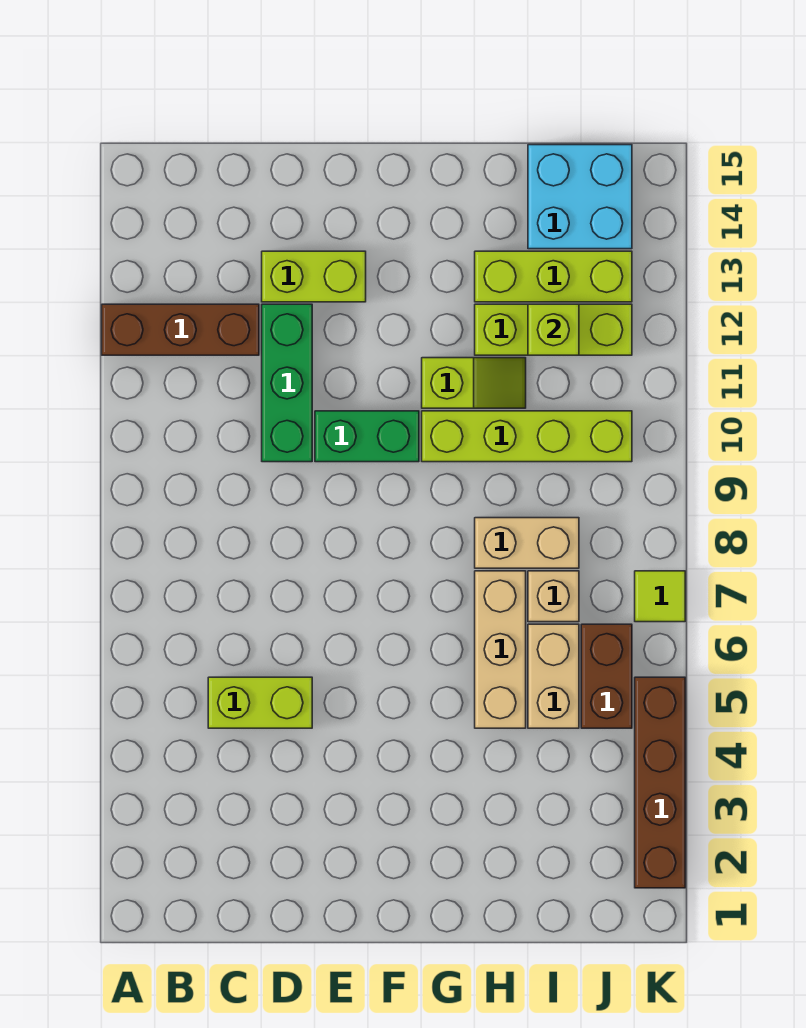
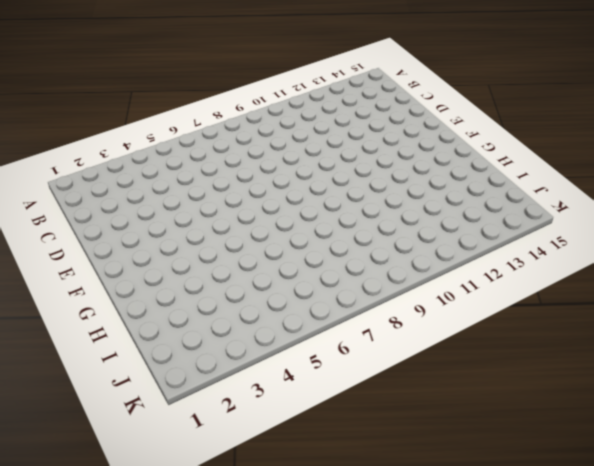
none -> brown 1x3 brick [102,304,259,355]
none -> lime 1x2 brick [208,677,312,728]
none -> green 1x3 brick [262,304,312,462]

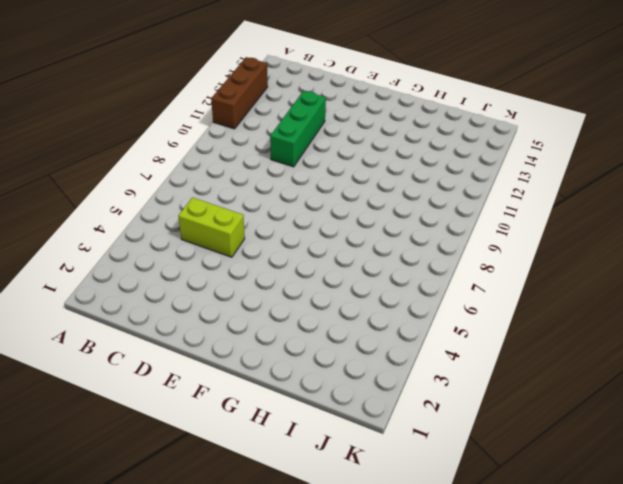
brown 1x3 brick [211,57,268,129] -> brown 1x3 brick turned to [102,304,259,355]
none -> lime 1x2 brick [262,251,366,302]
none -> green 1x2 brick [315,411,419,462]
none -> lime 1x4 brick [422,411,632,462]

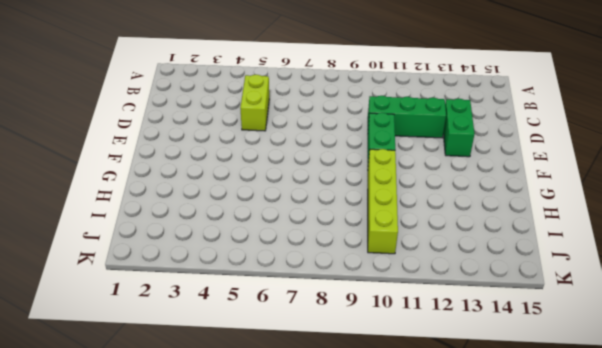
green 1x2 brick [443,99,474,157] -> lime 1x2 brick [262,251,366,302]
none -> brown 1x3 brick [102,304,259,355]
none -> lime 1x2 slope [422,358,526,408]
none -> tan 1x3 brick [475,571,526,728]

